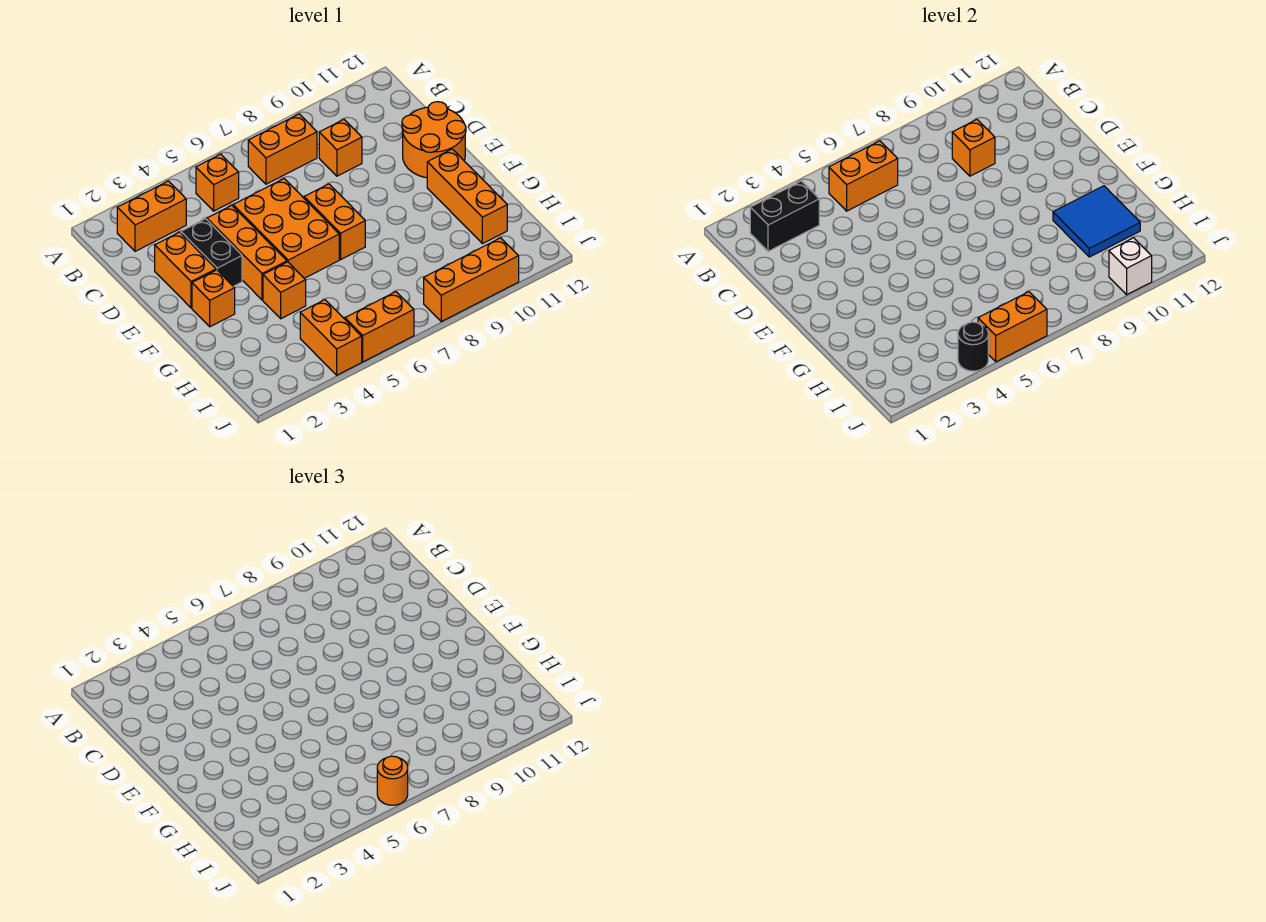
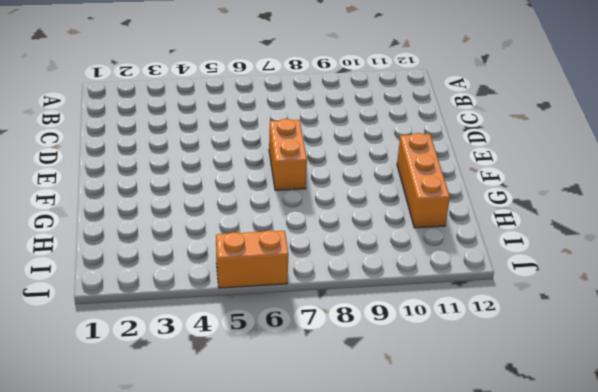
none -> orange 1x2 brick [117,181,186,251]
none -> orange 1x1 brick [196,154,239,211]
none -> orange 1x2 brick [248,114,317,184]

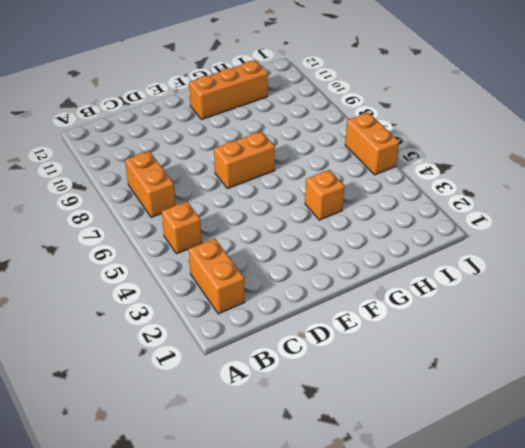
none -> orange 1x1 brick [319,120,362,176]
none -> orange 1x2 brick [155,232,216,308]
none -> black 1x2 brick [181,219,242,286]

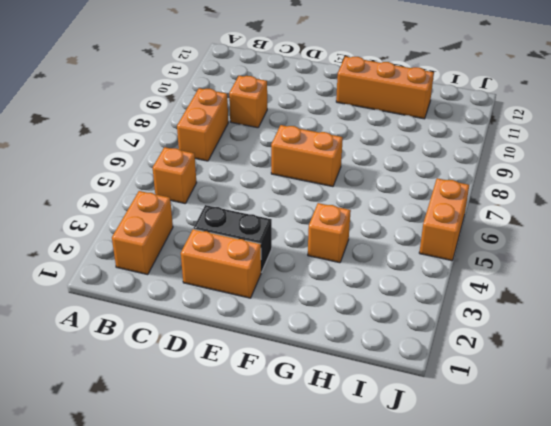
none -> orange 1x3 brick [207,205,287,300]
none -> orange 2x3 brick [233,179,339,278]
none -> orange 2x2 round brick [402,102,466,178]

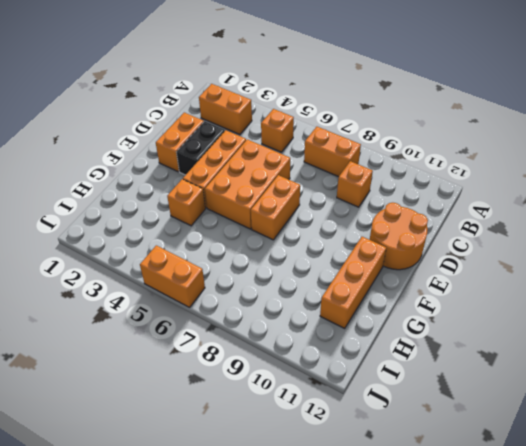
none -> orange 1x1 brick [192,270,235,327]
none -> orange 1x2 brick [300,300,362,375]
none -> orange 1x3 brick [424,238,519,322]

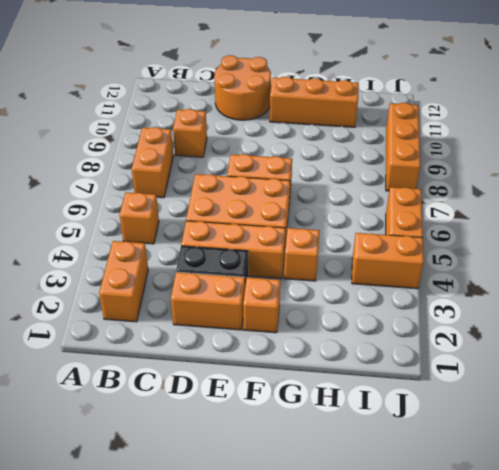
none -> black 1x2 brick [750,181,819,251]
none -> orange 1x2 brick [829,141,898,211]
none -> orange 1x1 brick [952,120,995,176]

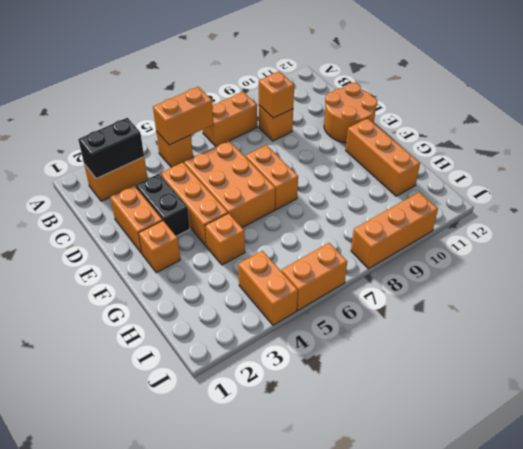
none -> blue 2x2 tile [1053,186,1140,257]
none -> black 1x1 round brick [958,322,988,371]
none -> orange 1x2 brick [978,292,1047,362]

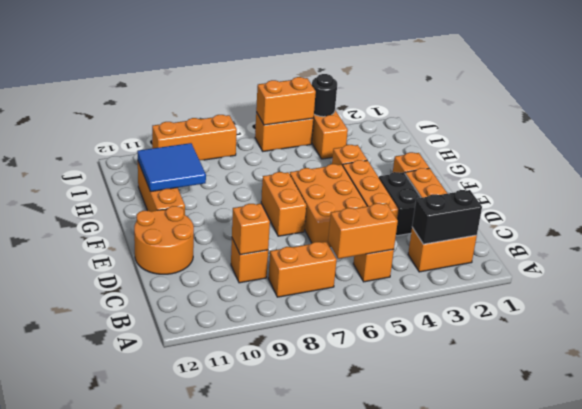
none -> white 1x1 brick [1109,238,1152,295]
none -> orange 1x1 round brick [377,756,408,805]

